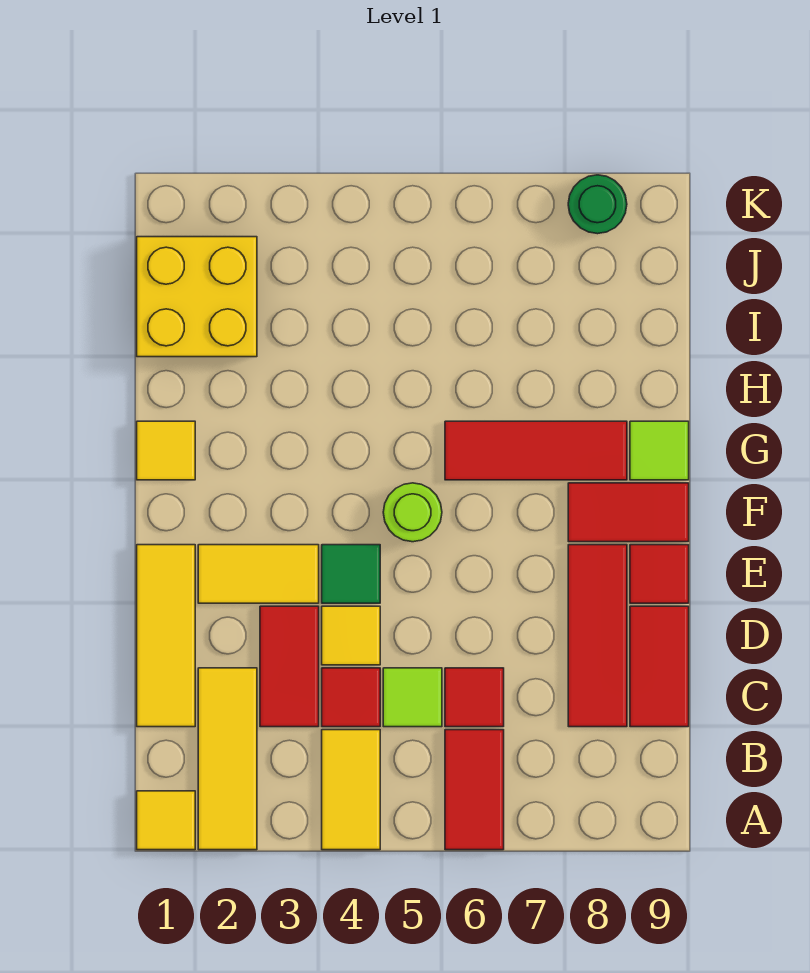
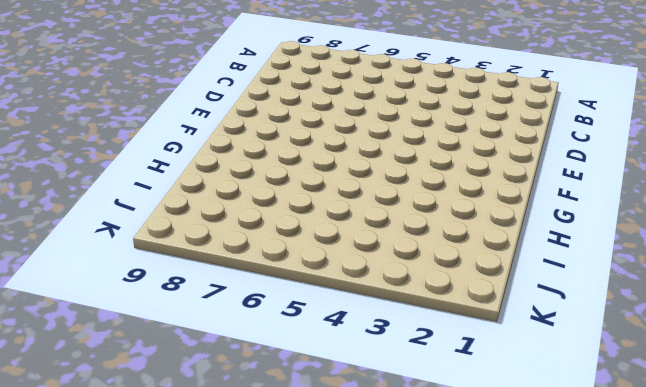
none -> yellow 1x1 tile [137,791,195,850]
none -> yellow 1x3 tile [198,668,257,850]
none -> yellow 1x2 tile [322,730,380,850]

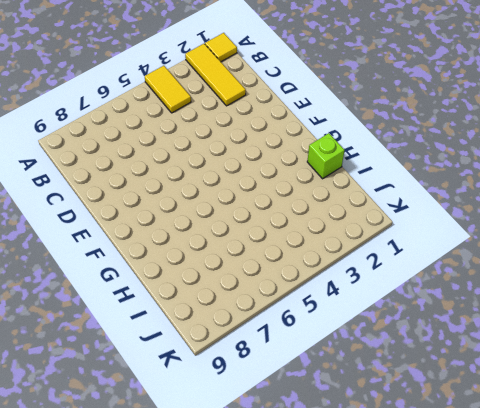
lime 1x1 brick [307,133,345,179] -> none
none -> red 1x2 tile [445,730,504,850]
none -> yellow 1x3 tile [137,545,195,727]
none -> red 1x2 tile [260,606,319,727]

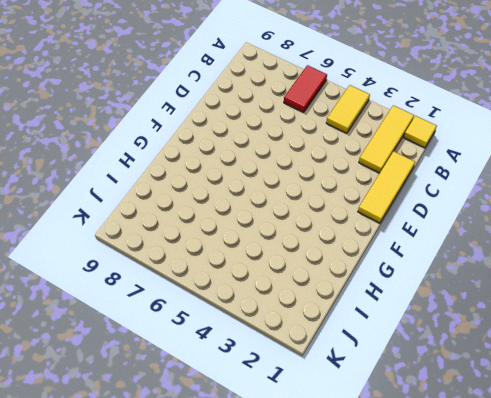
none -> red 1x2 tile [260,606,319,727]
none -> red 1x1 tile [322,668,380,727]
none -> lime 1x1 tile [383,668,442,727]

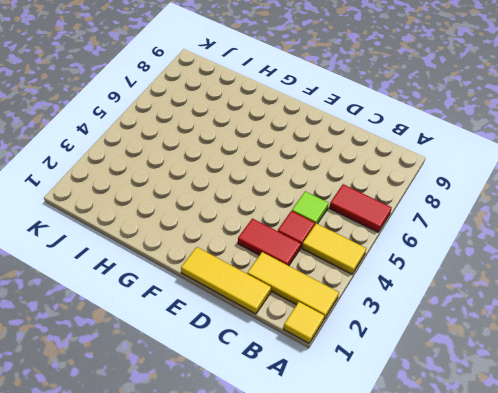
none -> red 1x1 tile [445,668,504,727]
none -> red 1x3 tile [568,545,627,727]
none -> red 1x2 tile [630,606,689,727]

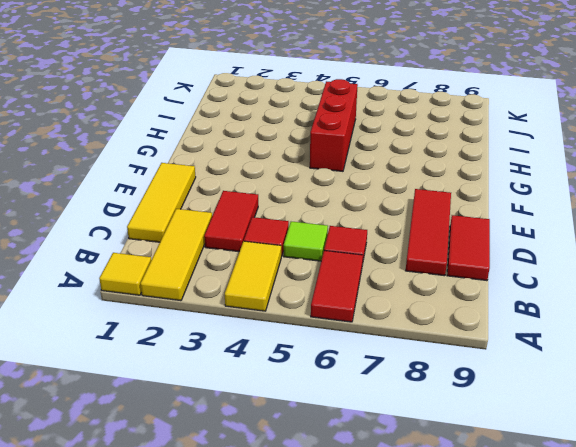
red 1x3 brick [310,79,358,171] -> none
none -> yellow 1x1 tile [322,606,380,665]
none -> yellow 1x2 tile [198,545,319,603]
none -> green 1x1 tile [322,545,380,603]

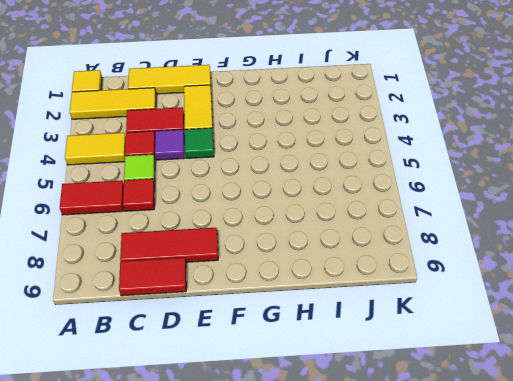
purple 1x1 tile [155,130,184,160] -> yellow 1x1 tile [322,606,380,665]
none -> red 1x1 tile [630,545,689,603]
none -> lime 1x1 round brick [383,483,442,542]
none -> red 1x2 tile [568,483,689,542]

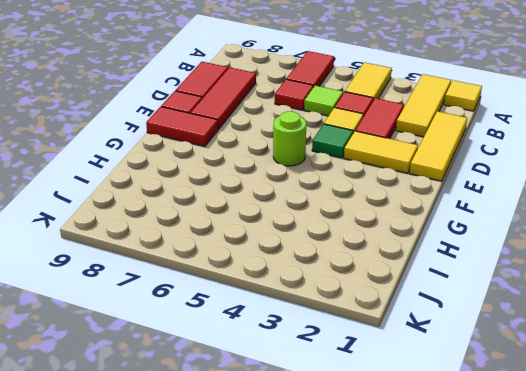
none -> yellow 1x1 tile [137,421,195,480]
none -> red 1x3 tile [445,421,627,480]
none -> lime 1x1 tile [630,421,689,480]

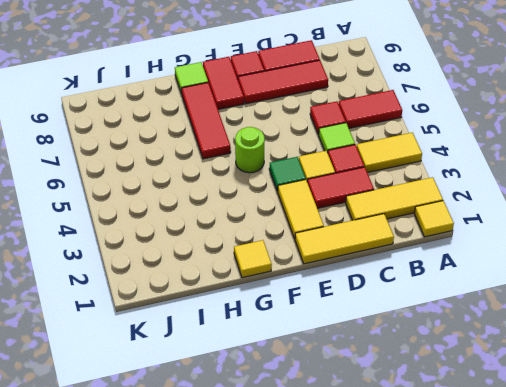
none -> yellow 2x2 brick [137,237,257,357]
none -> green 1x1 round brick [568,175,627,234]

